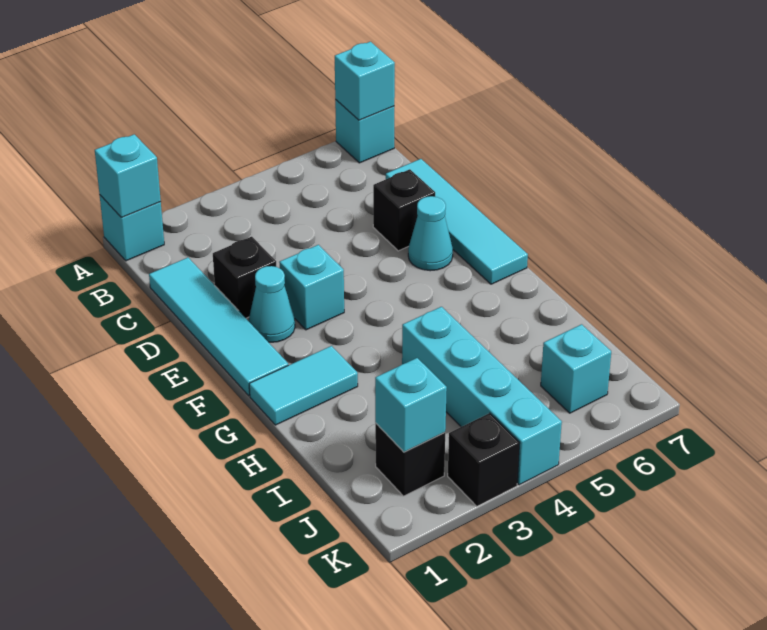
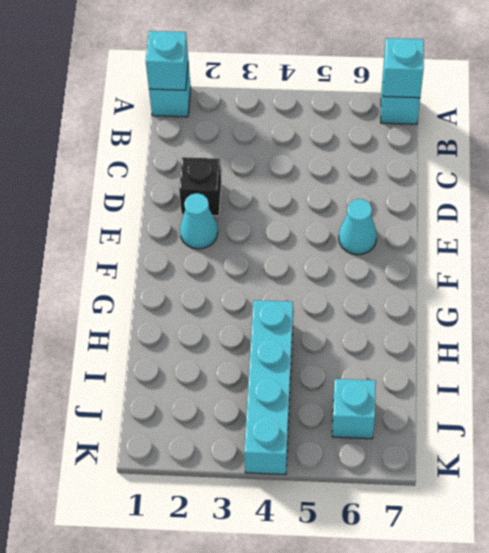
none -> cyan 1x4 tile [149,258,288,396]
none -> cyan 1x4 tile [386,159,528,284]
none -> black 1x1 brick [373,169,435,251]

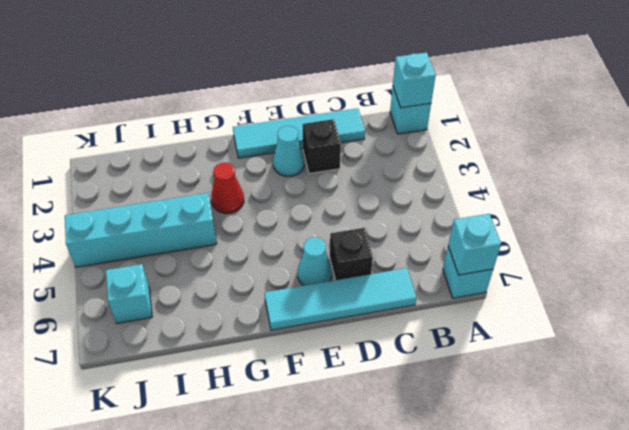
red 1x1 cone [211,163,244,214] -> none
none -> cyan 1x1 brick [279,245,344,330]
none -> cyan 1x2 tile [249,346,358,425]
none -> black 1x1 brick [375,423,445,496]

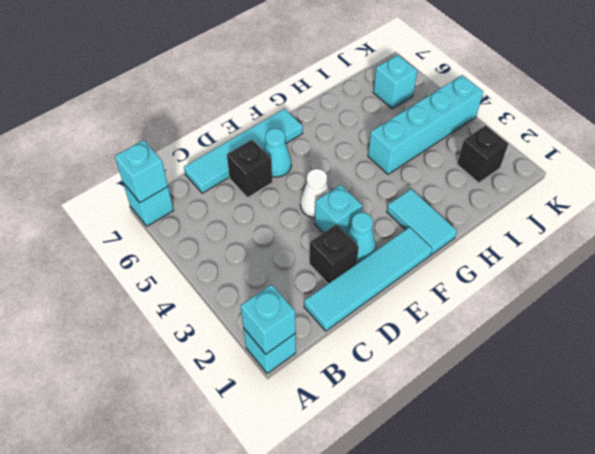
white 1x1 cone [300,169,329,218] -> none
none -> black 1x1 brick [448,413,520,506]
none -> cyan 1x1 brick [375,358,447,452]

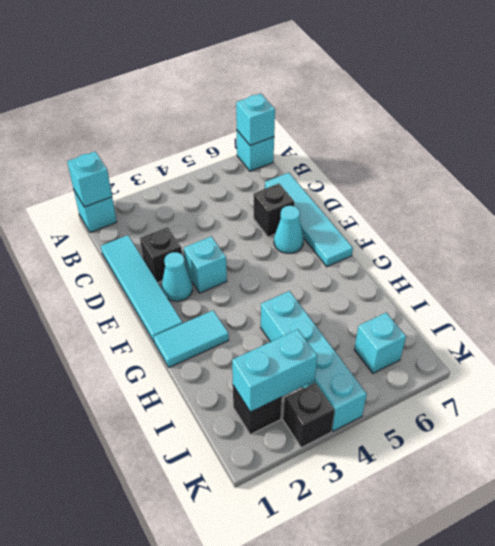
cyan 1x2 brick [232,329,317,412] -> cyan 1x1 brick [375,358,447,452]

